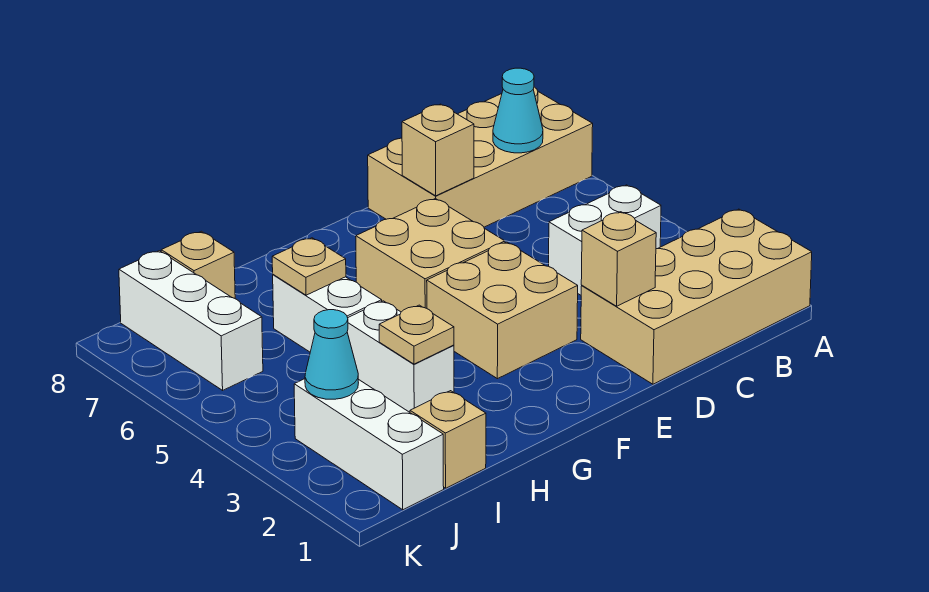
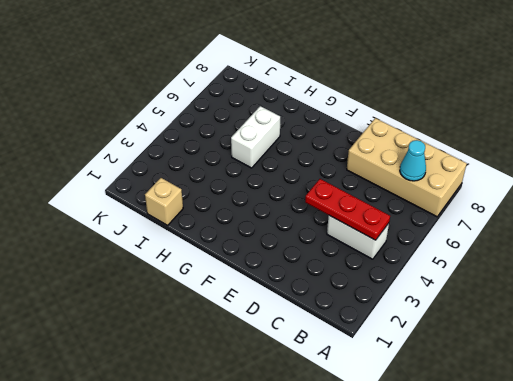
red 1x3 plate [305,179,390,240] -> none
none -> tan 2x4 brick [581,209,812,384]
none -> tan 2x2 brick [427,242,578,379]
none -> tan 2x2 brick [356,199,505,312]

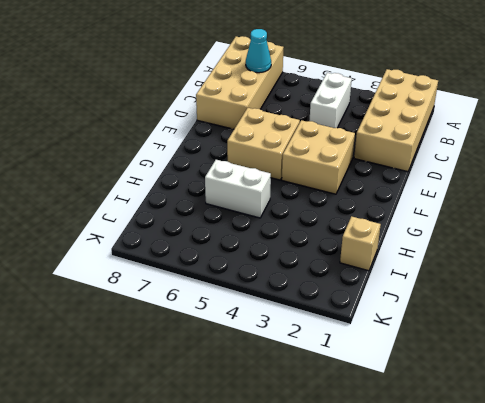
none -> white 1x2 brick [347,301,454,412]
none -> tan 1x1 brick [161,231,235,298]
none -> white 1x3 brick [294,379,444,510]

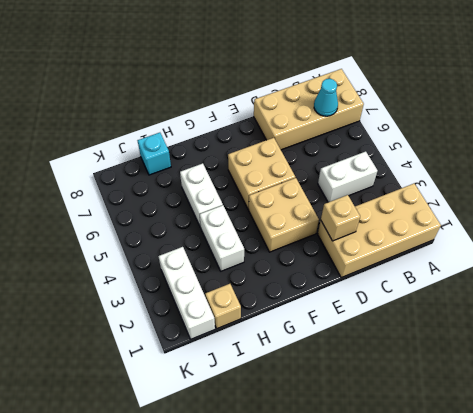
cyan 1x1 brick [137,133,171,175] -> tan 1x1 brick [161,231,235,298]
none -> white 1x3 brick [119,251,263,390]
none -> tan 1x1 brick [402,104,474,196]
none -> tan 1x1 plate [379,305,454,364]

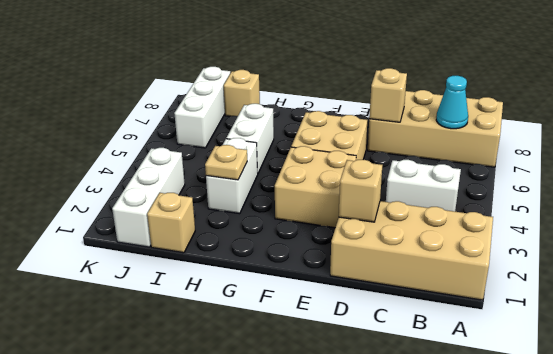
none -> tan 1x1 plate [272,238,346,295]
none -> cyan 1x1 cone [305,310,358,399]

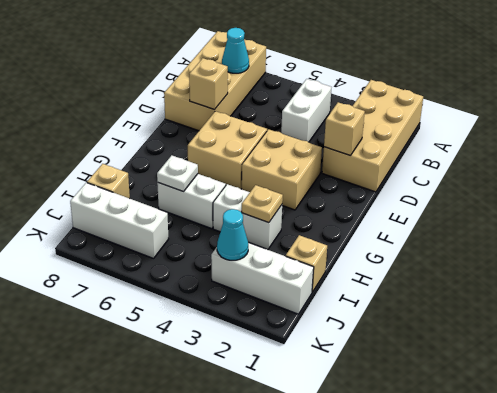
white 1x1 plate [157,155,198,191] -> tan 1x1 plate [272,238,346,295]

